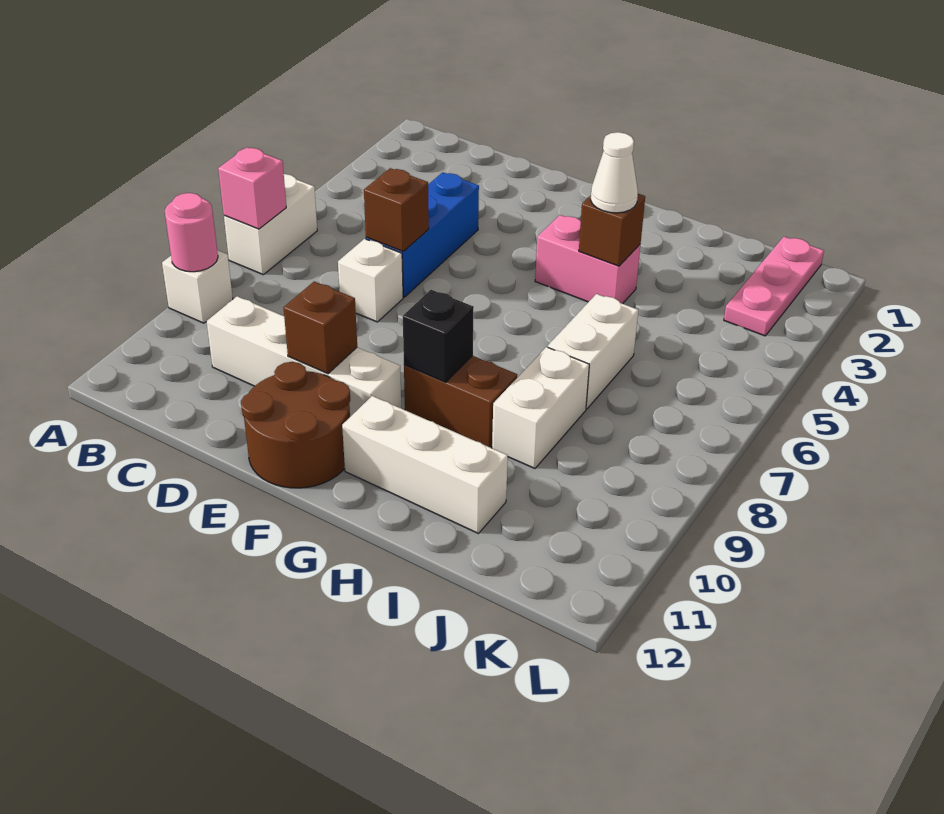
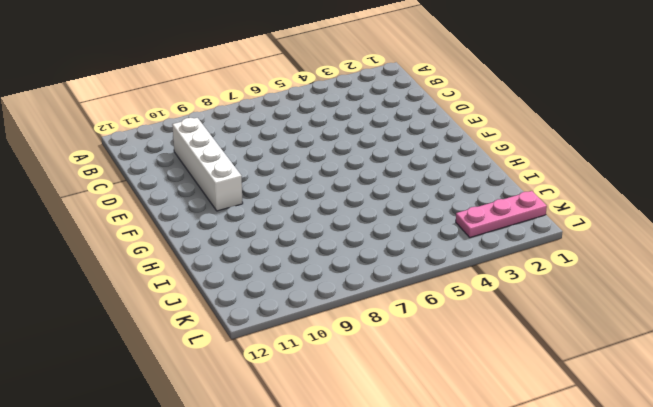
none -> white 1x2 brick [224,174,317,275]
none -> white 1x1 brick [162,250,233,323]
none -> blue 1x3 brick [366,172,479,297]

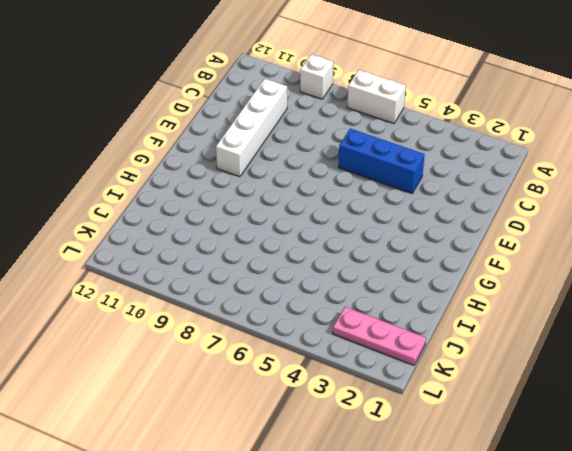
none -> white 1x1 brick [338,239,403,322]
none -> brown 2x2 round brick [241,362,350,488]
none -> pink 1x2 brick [535,215,641,304]

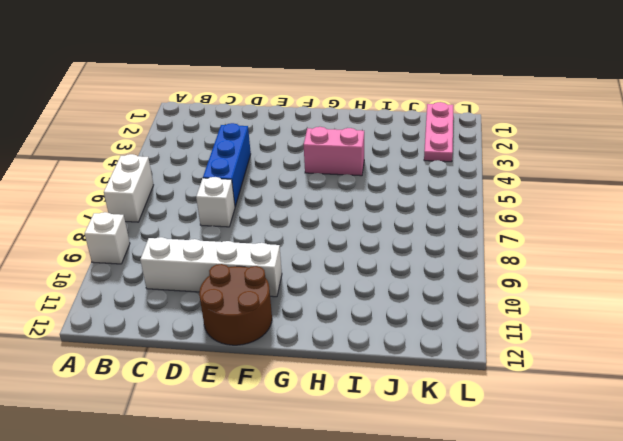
none -> brown 1x2 brick [404,356,517,448]
none -> white 1x3 brick [342,396,508,534]
none -> white 1x2 brick [548,294,638,409]

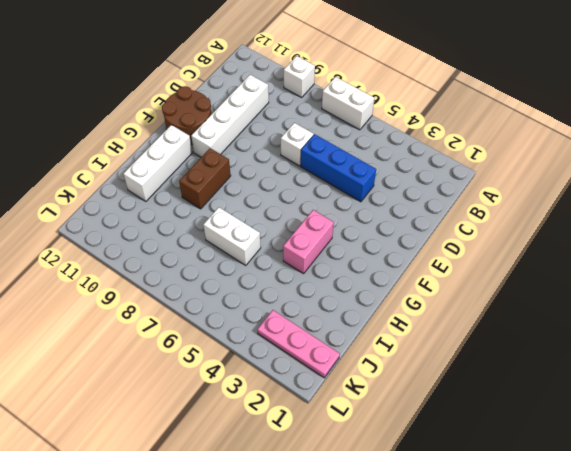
none -> white 1x2 brick [492,347,589,468]
none -> pink 1x1 brick [218,147,286,229]
none -> pink 1x1 round brick [165,193,218,272]

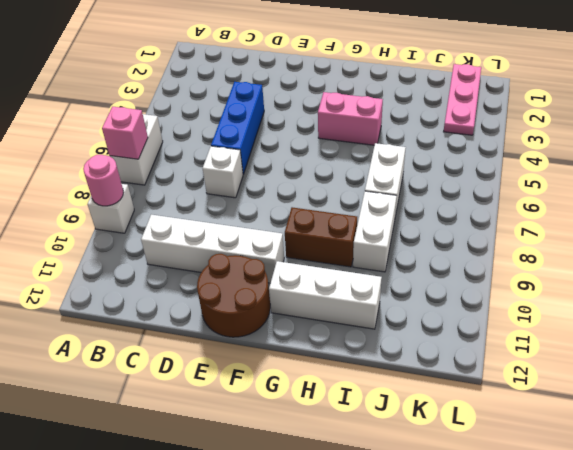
none -> brown 1x1 brick [364,168,429,252]
none -> brown 1x1 brick [284,282,357,374]
none -> black 1x1 brick [403,290,474,382]

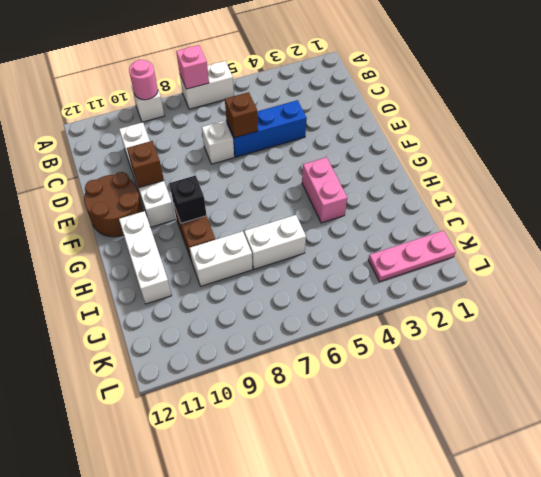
none -> brown 1x1 brick [579,194,645,266]
none -> white 1x1 cone [591,132,638,213]

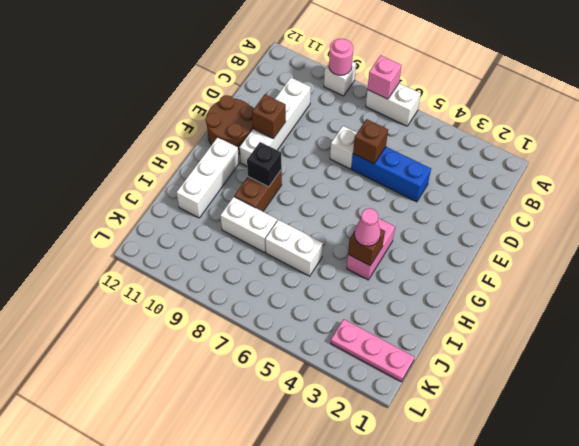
pink 1x1 cone [354,208,381,246] -> white 1x1 cone [591,132,638,213]

